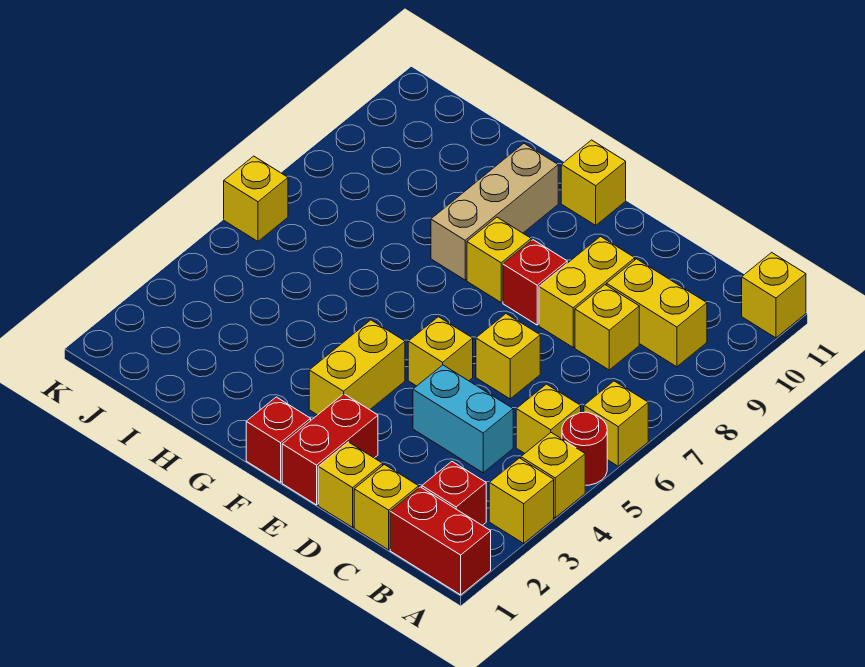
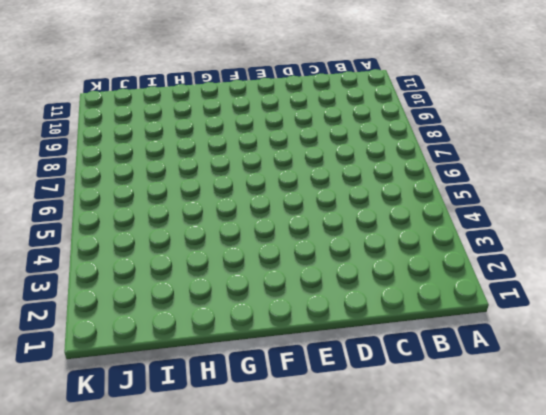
none -> red 1x2 brick [390,487,491,595]
none -> yellow 1x1 brick [489,458,554,543]
none -> yellow 1x1 brick [521,433,585,518]

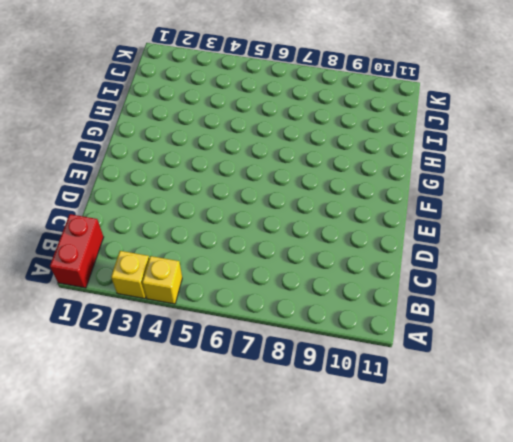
none -> red 1x1 round brick [562,412,607,485]
none -> yellow 1x1 brick [584,381,648,466]
none -> yellow 1x1 brick [742,252,806,338]

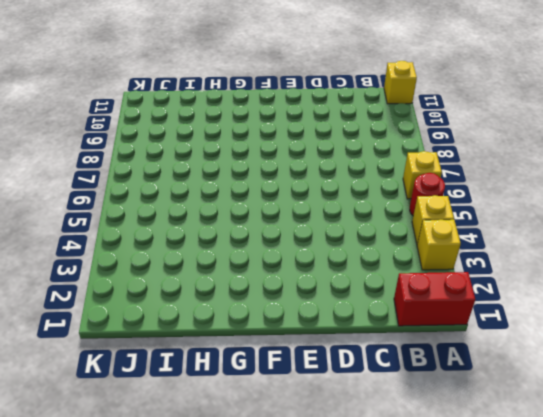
none -> red 1x1 brick [422,461,486,525]
none -> yellow 1x1 brick [516,384,581,454]
none -> yellow 1x2 brick [607,259,707,367]

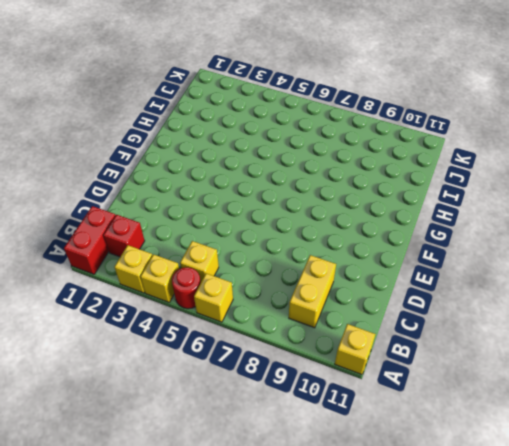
none -> yellow 1x1 brick [354,465,419,550]
none -> cyan 1x2 brick [413,365,513,473]
none -> yellow 1x1 brick [575,285,639,370]

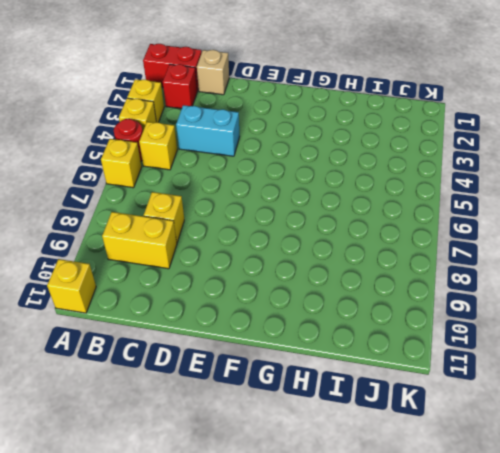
tan 1x1 brick [197,50,229,95] -> yellow 1x1 brick [354,465,419,550]
none -> yellow 1x1 brick [318,442,383,527]
none -> yellow 1x1 brick [476,314,540,399]
none -> yellow 1x2 brick [539,237,635,347]

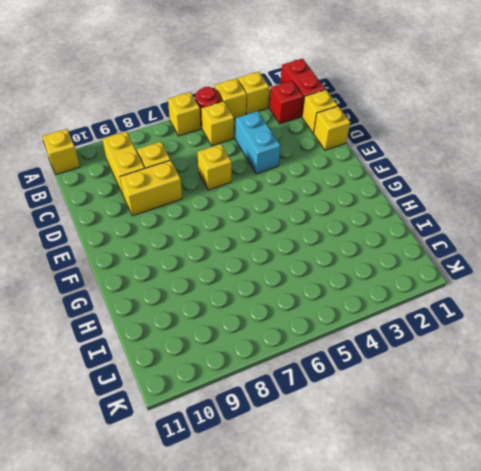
none -> red 1x2 brick [282,394,378,505]
none -> yellow 1x1 brick [408,317,473,386]
none -> red 1x1 brick [503,240,567,325]

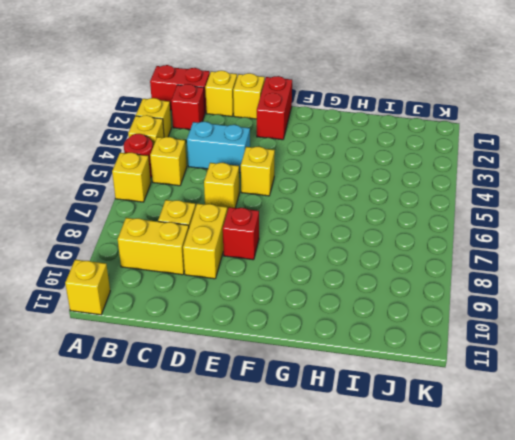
none -> red 1x1 brick [246,397,311,482]
none -> yellow 1x2 brick [309,320,405,415]
none -> yellow 1x1 brick [467,217,531,302]

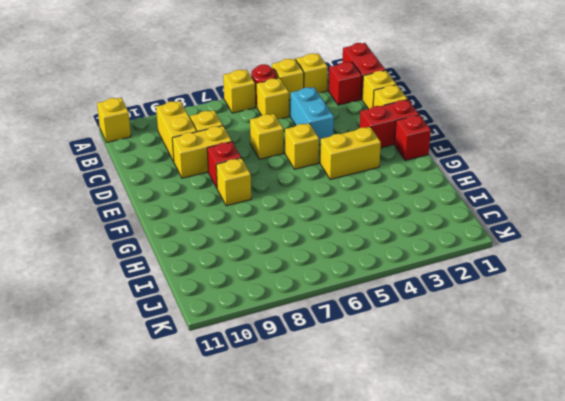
none -> yellow 1x1 brick [561,140,626,225]
none -> tan 1x3 brick [431,144,558,280]
none -> yellow 1x1 brick [224,156,288,241]

